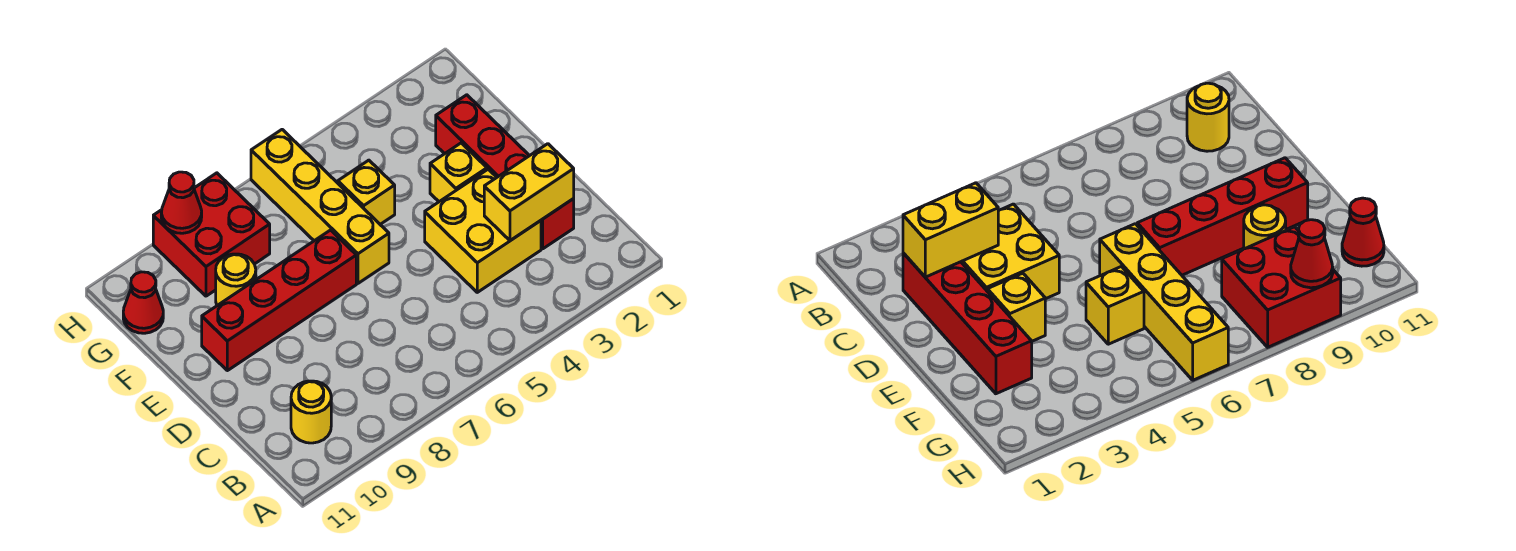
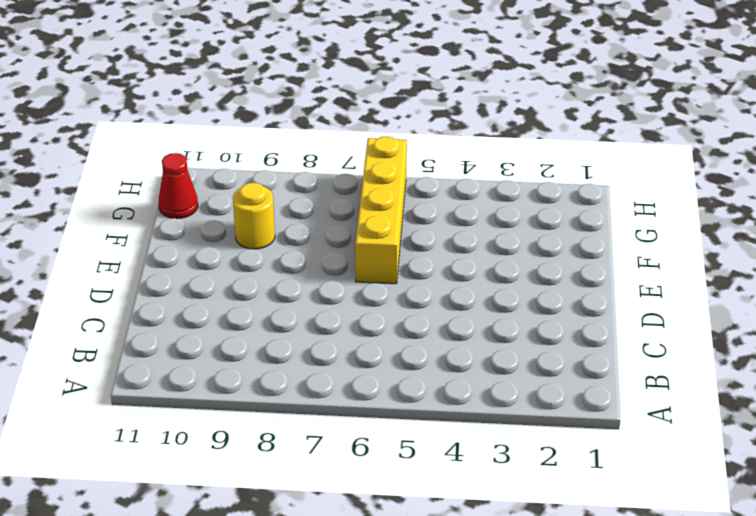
none -> yellow 1x1 round brick [291,381,331,443]
none -> red 1x4 brick [436,95,574,249]
none -> yellow 2x2 brick [425,169,541,292]

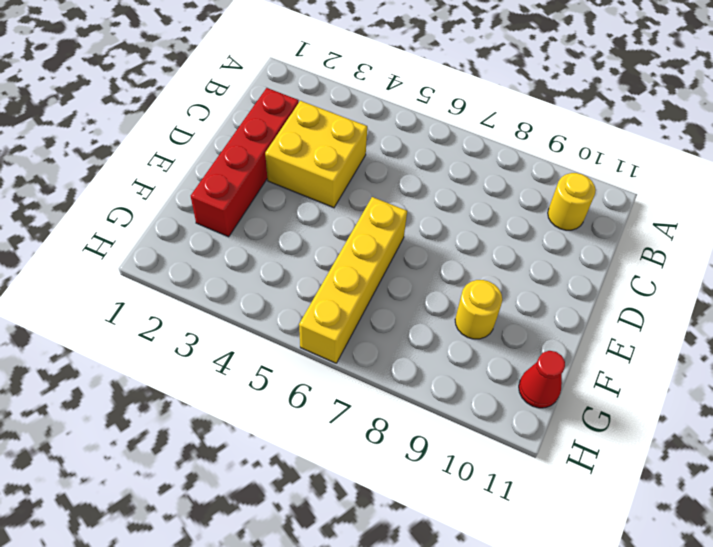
none -> yellow 1x1 brick [430,143,487,202]
none -> red 1x4 brick [202,230,356,371]
none -> yellow 1x1 brick [338,160,395,224]

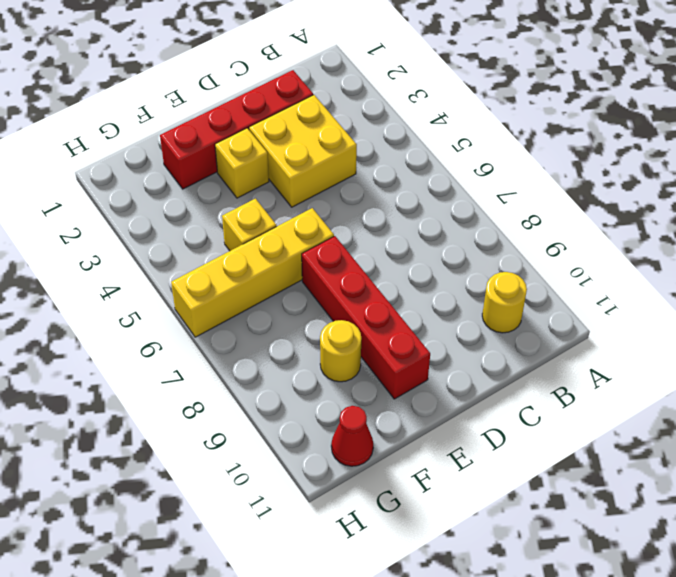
none -> red 2x2 brick [153,173,270,296]
none -> yellow 1x2 brick [484,144,574,241]
none -> red 1x1 cone [161,172,202,233]

